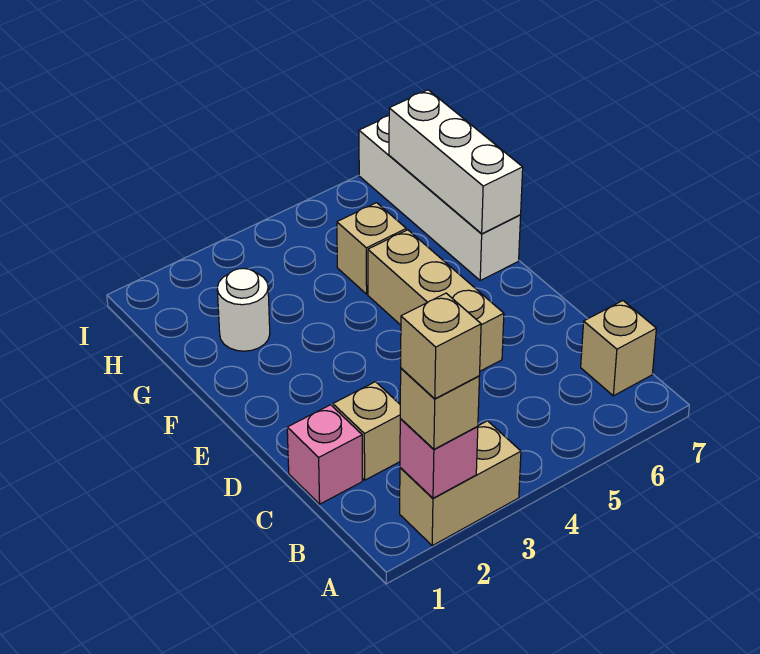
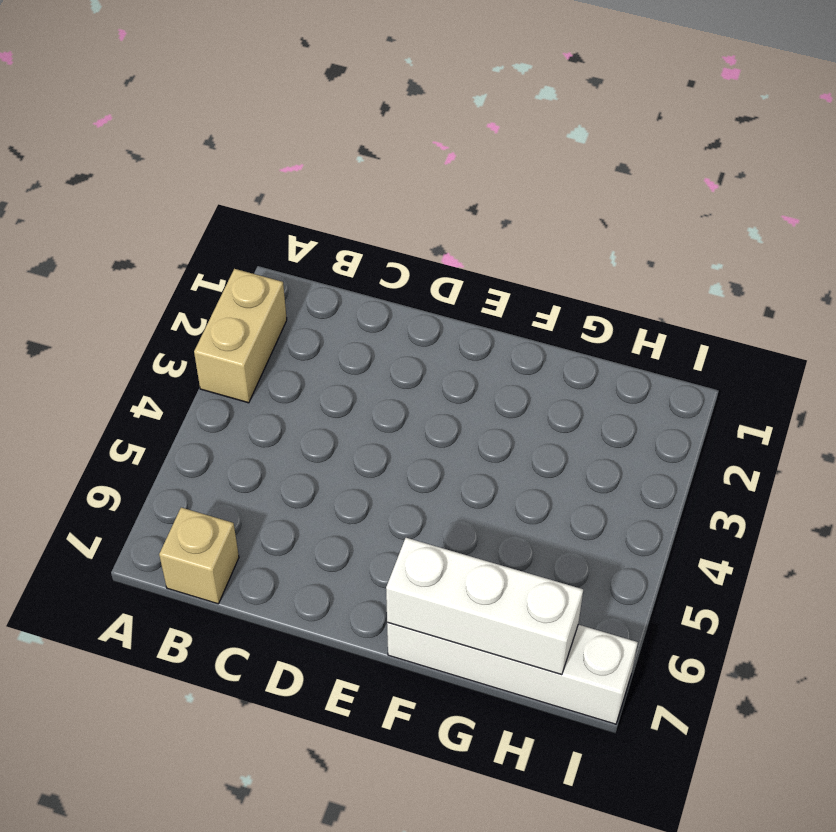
none -> pink 1x1 brick [287,405,362,504]
none -> tan 1x1 brick [333,382,401,480]
none -> tan 1x3 brick [368,230,504,371]

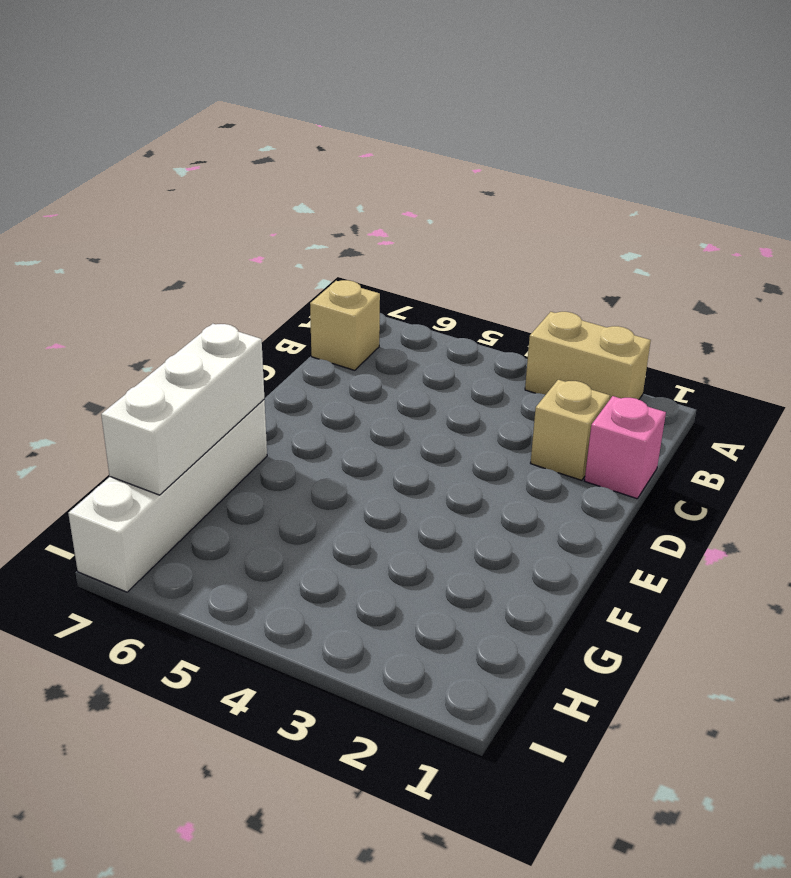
none -> tan 1x3 brick [368,230,504,371]
none -> white 1x1 round brick [217,268,270,351]
none -> tan 1x1 brick [337,203,406,294]

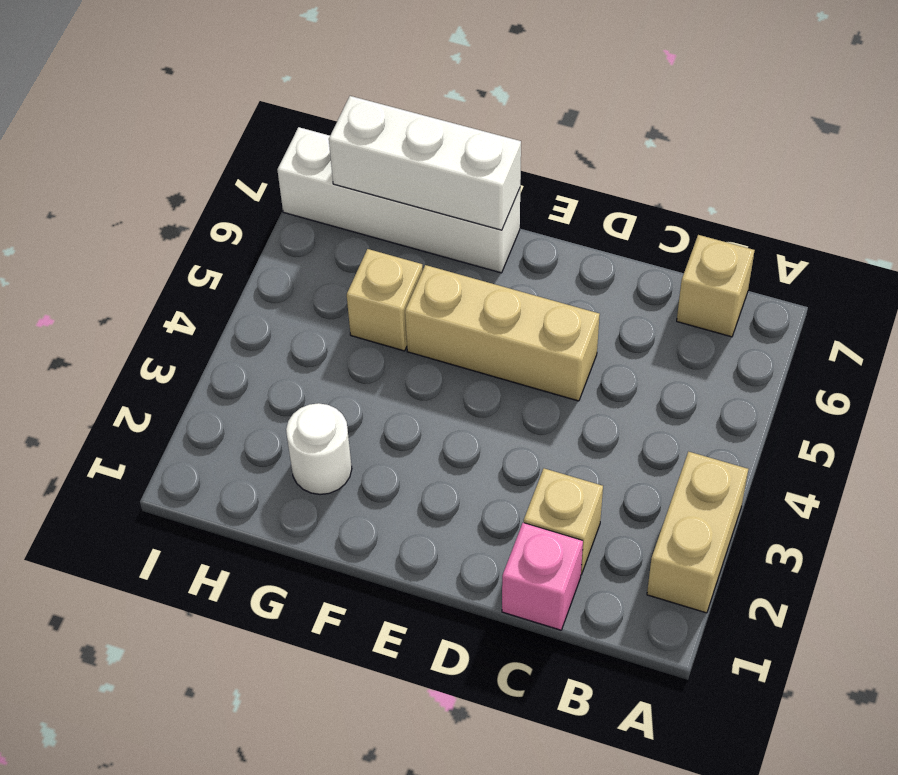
none -> pink 1x1 brick [400,419,478,498]
none -> tan 1x1 brick [400,368,479,449]
none -> tan 1x1 brick [401,293,481,399]

